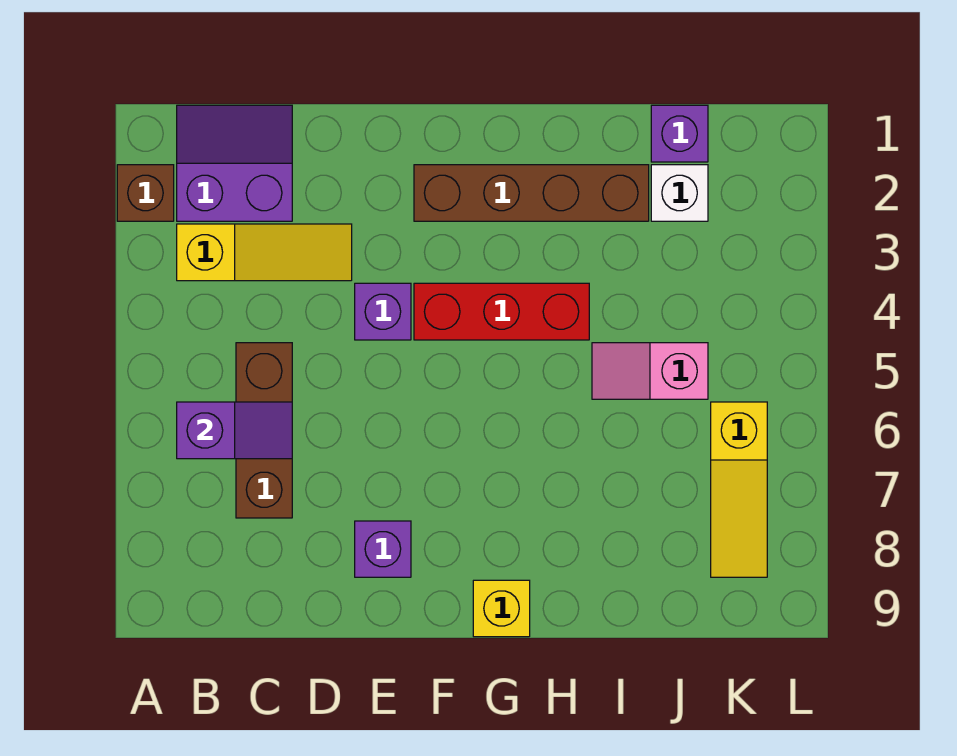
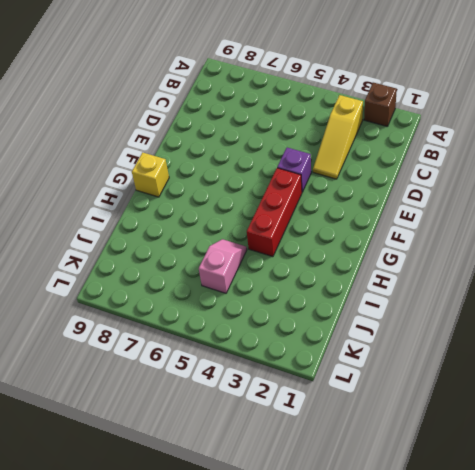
none -> purple 2x2 slope [177,105,292,221]
none -> brown 1x3 brick [236,343,292,518]
none -> purple 1x1 brick [355,521,411,577]

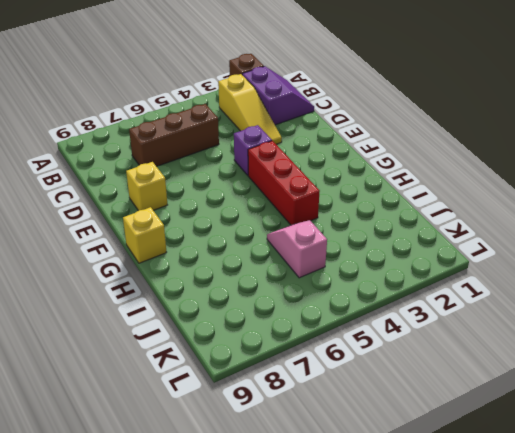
yellow 1x1 brick [126,162,167,211] -> purple 1x1 brick [355,521,411,577]
none -> brown 1x4 brick [414,165,649,221]
none -> purple 1x1 brick [651,105,708,162]
none -> white 1x1 brick [651,165,708,221]

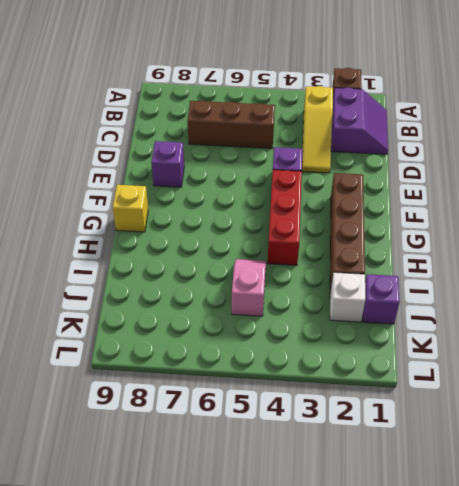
none -> yellow 1x3 slope [711,402,767,577]
none -> purple 1x2 slope [177,402,292,459]

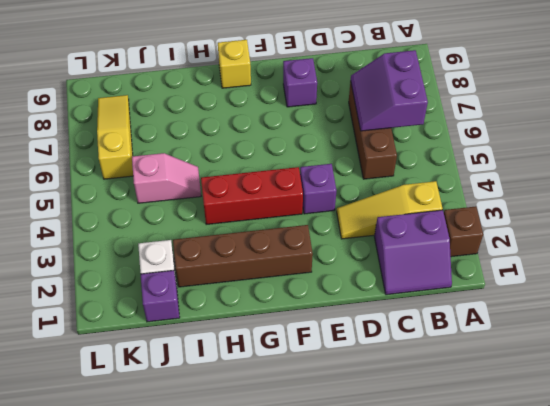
purple 2x2 slope [351,50,428,131] -> purple 1x2 slope [177,402,292,459]

